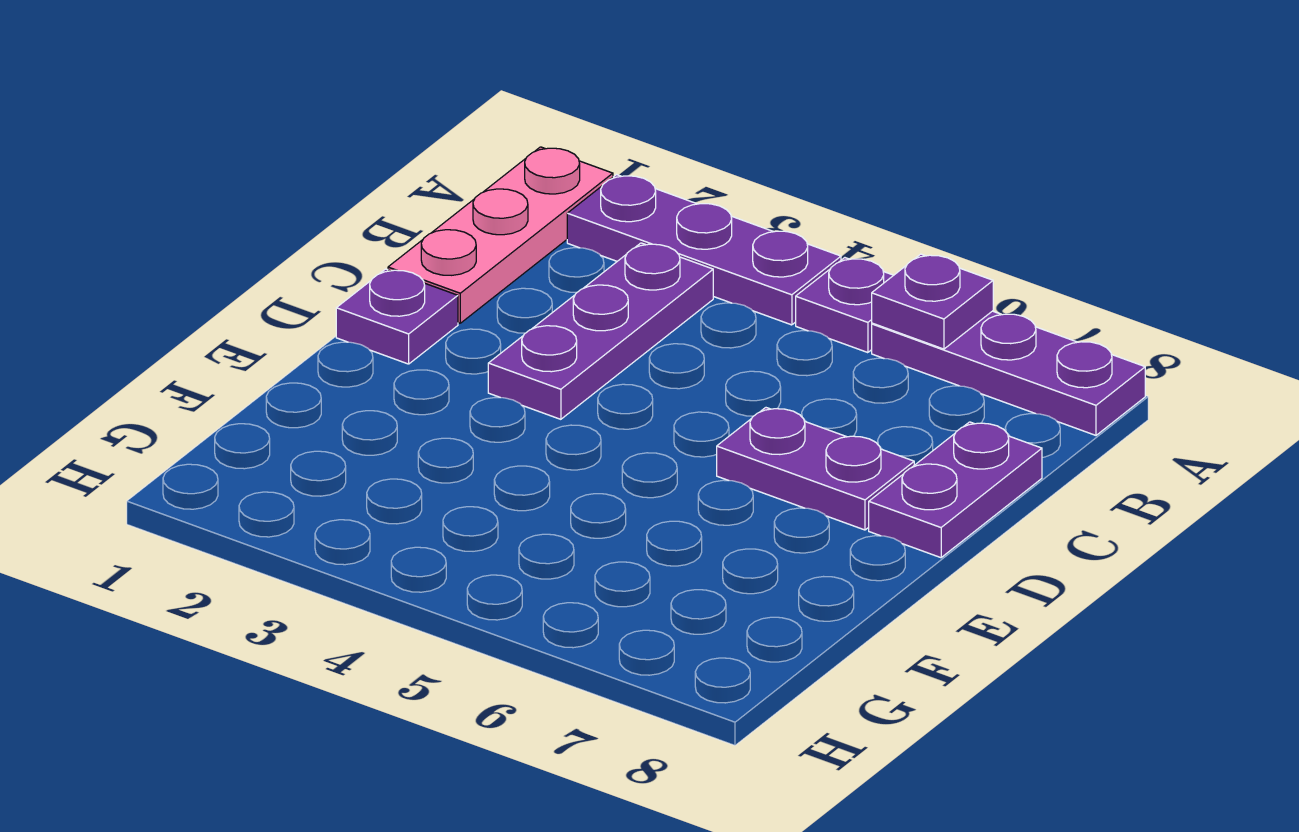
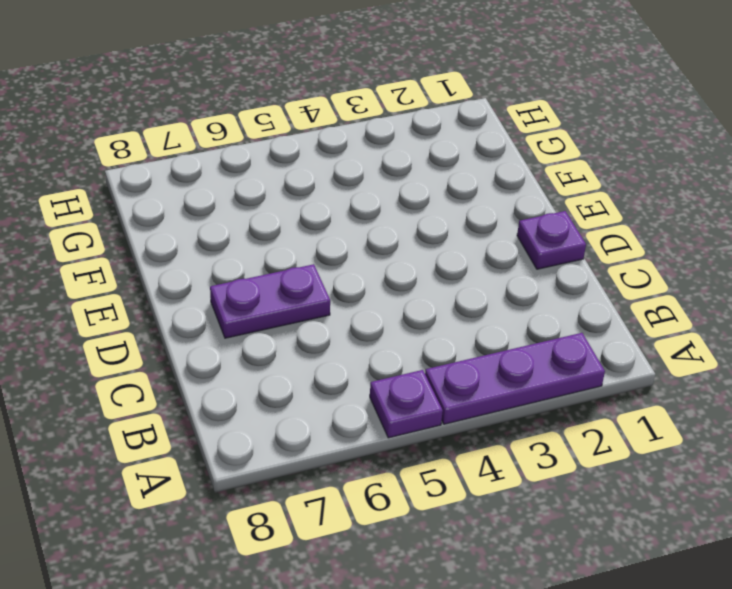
none -> pink 1x3 plate [388,147,613,323]
none -> purple 1x3 plate [872,311,1145,435]

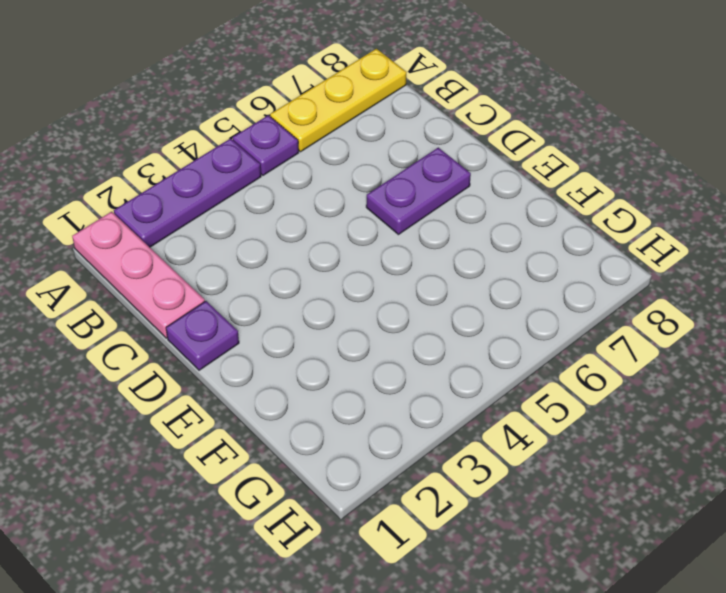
yellow 1x3 plate [270,49,407,152] -> purple 1x3 plate [872,311,1145,435]
none -> purple 1x3 plate [488,243,713,419]
none -> purple 1x2 plate [869,422,1042,558]

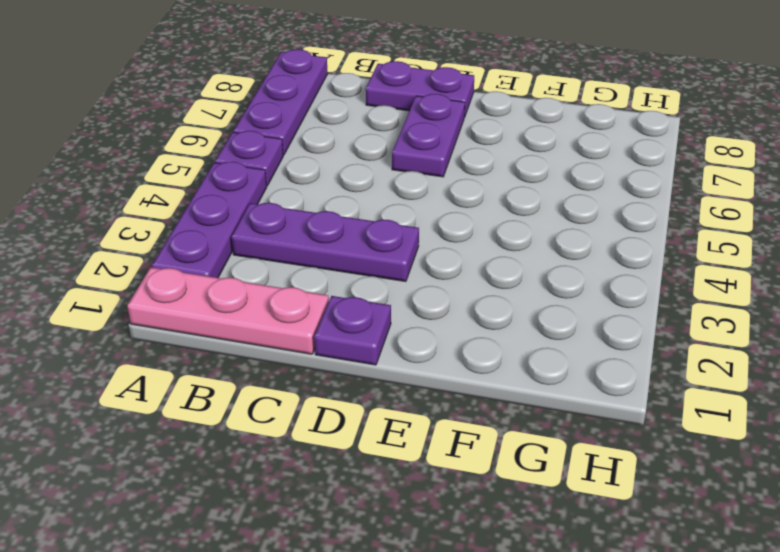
none -> purple 1x1 plate [872,254,993,349]

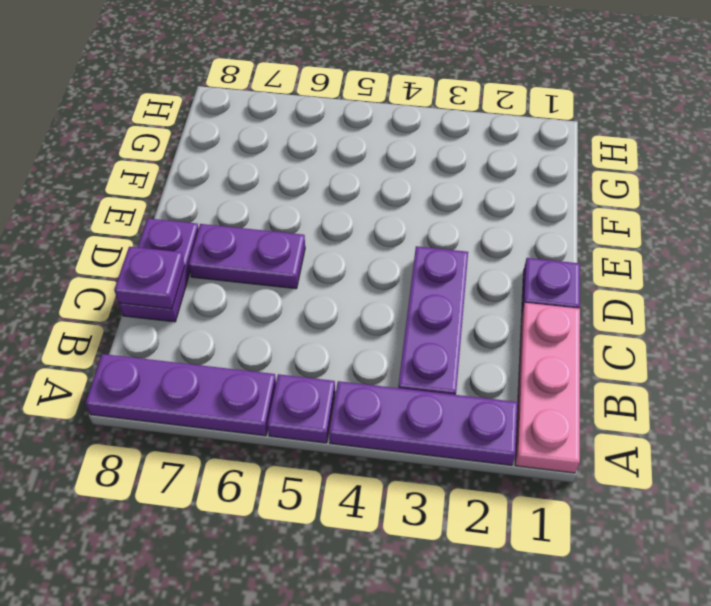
purple 1x1 plate [114,247,185,309] -> purple 1x1 plate moved to [872,254,993,349]

